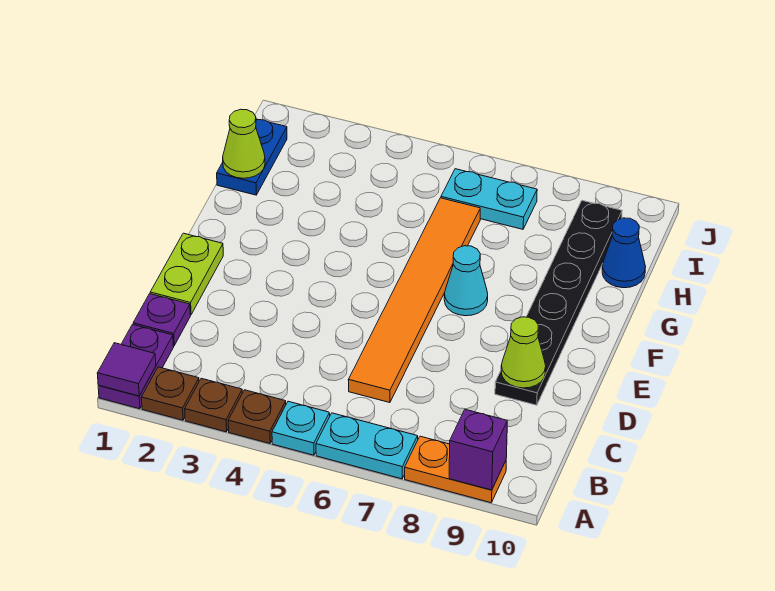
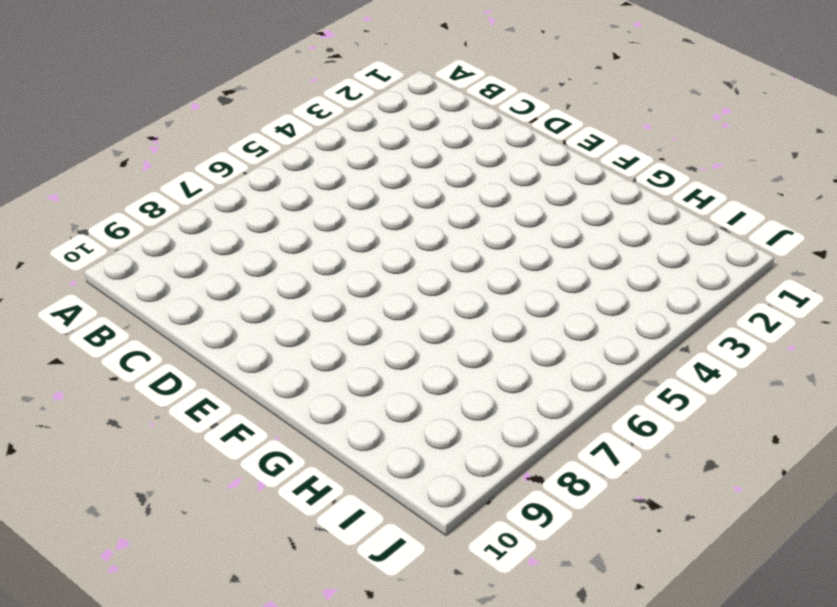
none -> purple 1x2 plate [98,324,173,409]
none -> brown 1x1 plate [141,367,199,420]
none -> brown 1x1 plate [185,378,242,432]

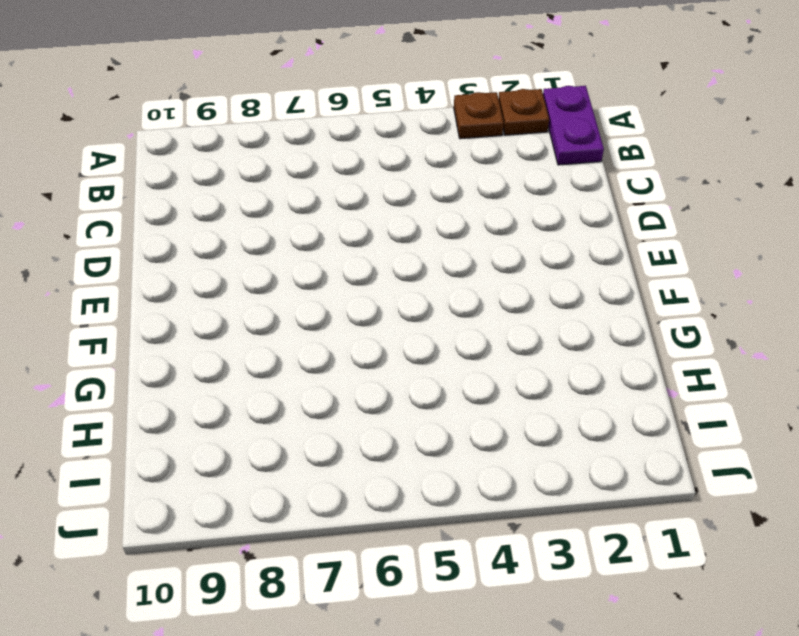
none -> brown 1x1 plate [228,390,286,443]
none -> cyan 1x1 plate [272,401,330,455]
none -> cyan 1x2 plate [316,413,418,479]

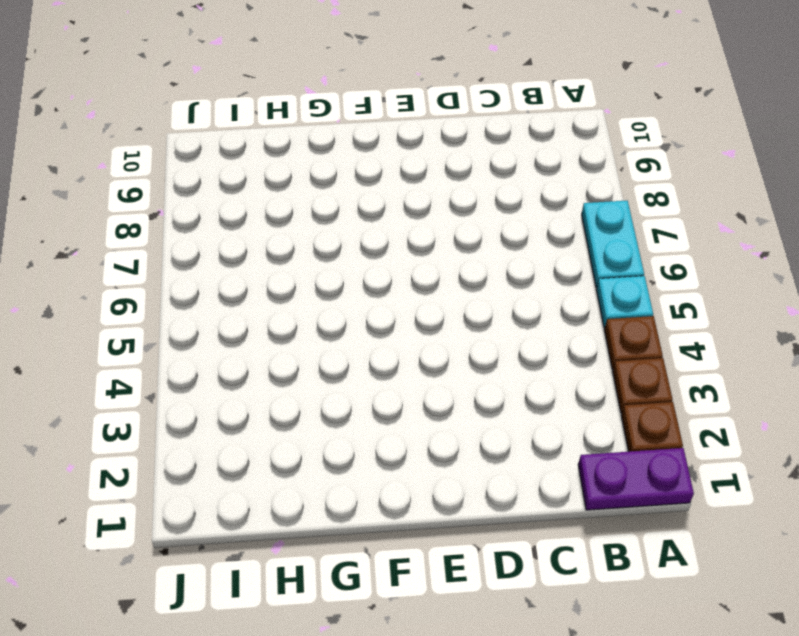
none -> orange 1x2 plate [405,436,506,503]
none -> purple 1x1 plate [133,294,190,346]
none -> orange 1x6 tile [348,198,480,403]

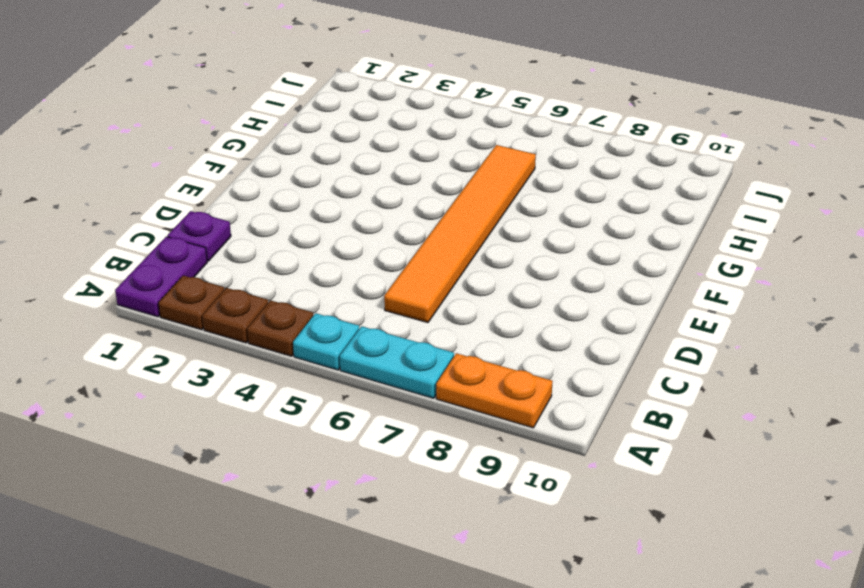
none -> lime 1x2 plate [150,233,223,315]
none -> black 1x6 plate [495,201,622,405]
none -> cyan 1x1 cone [444,246,488,316]

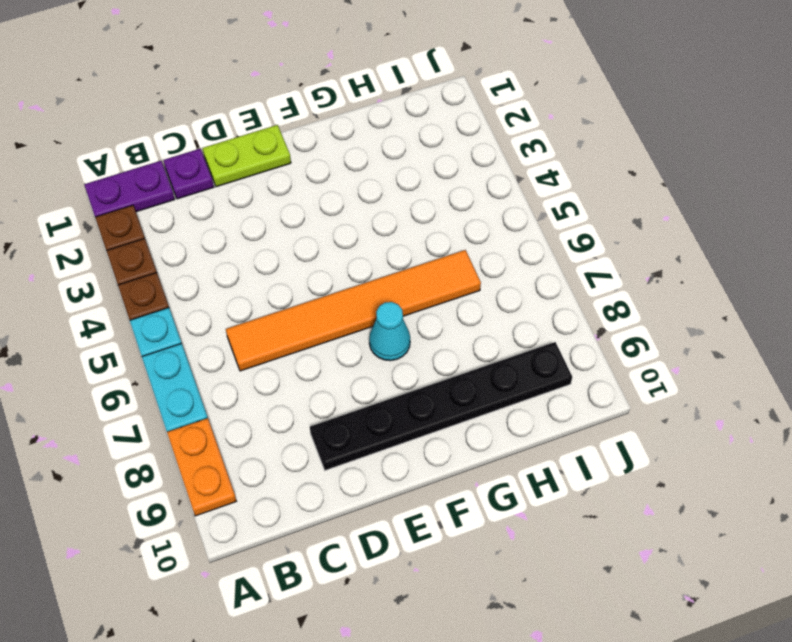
none -> blue 1x2 plate [217,119,287,195]
none -> blue 1x1 cone [602,218,646,288]
none -> cyan 1x2 plate [441,169,537,229]

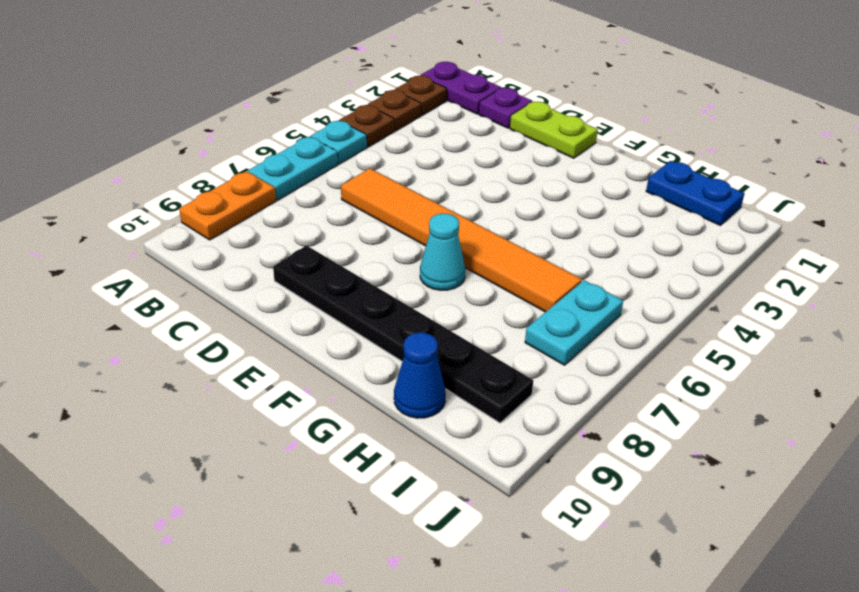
none -> purple 1x1 tile [97,343,156,396]
none -> purple 1x1 brick [449,409,507,490]
none -> lime 1x1 cone [501,317,546,388]

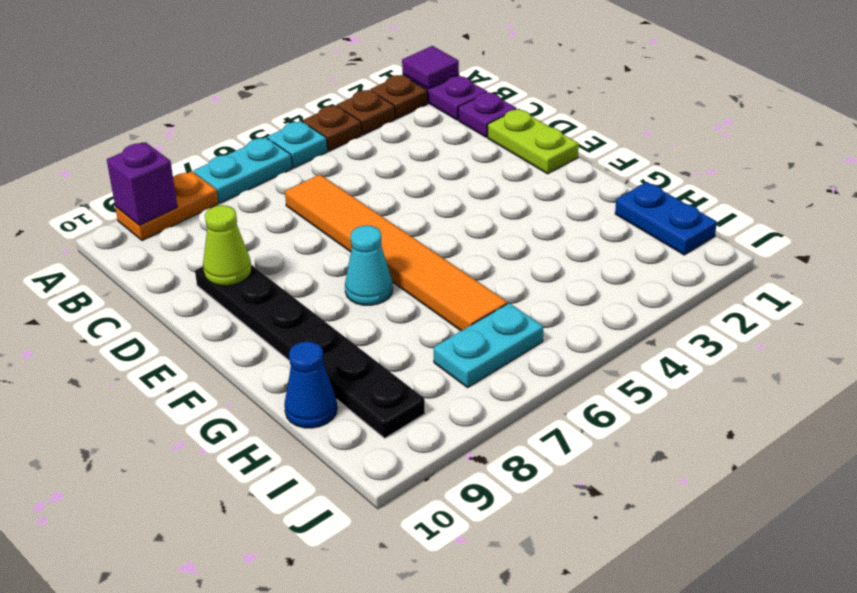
none -> lime 1x1 cone [223,109,265,178]

